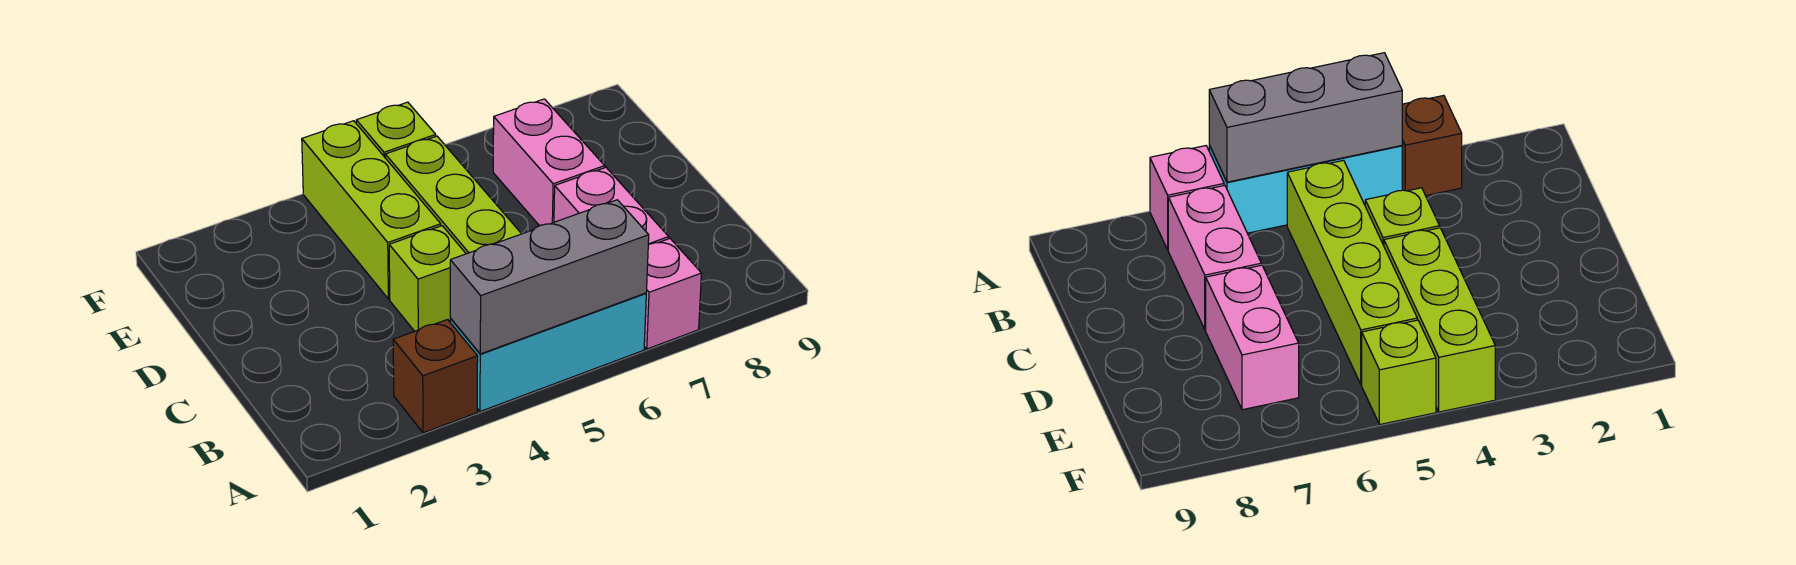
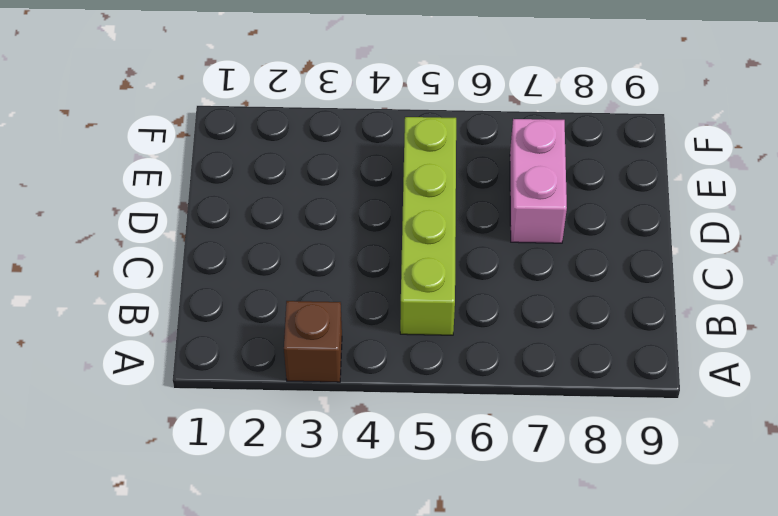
none -> cyan 1x3 brick [450,293,646,411]
none -> pink 1x1 brick [644,239,701,349]

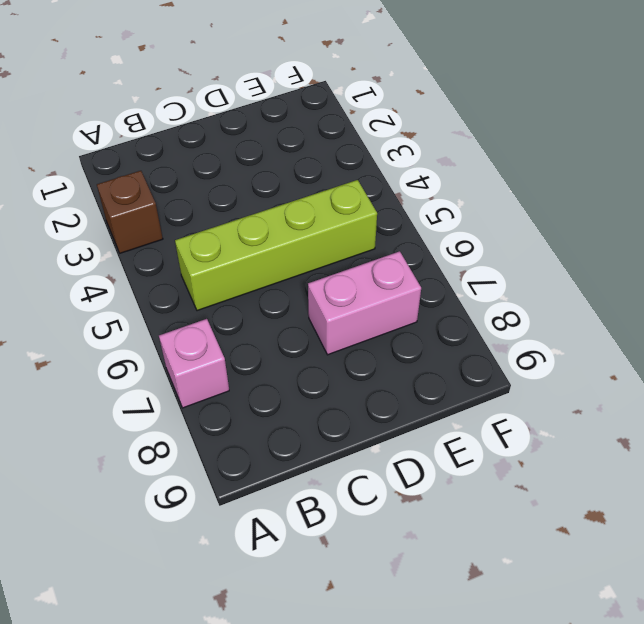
none -> cyan 1x3 brick [450,293,646,411]
none -> pink 1x2 brick [554,167,669,245]

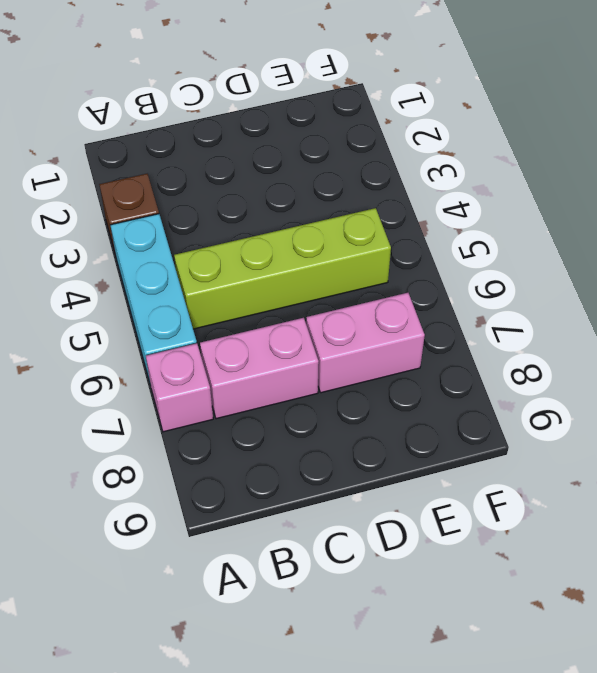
none -> lime 1x1 brick [389,226,466,331]
none -> lime 1x3 brick [302,121,441,299]

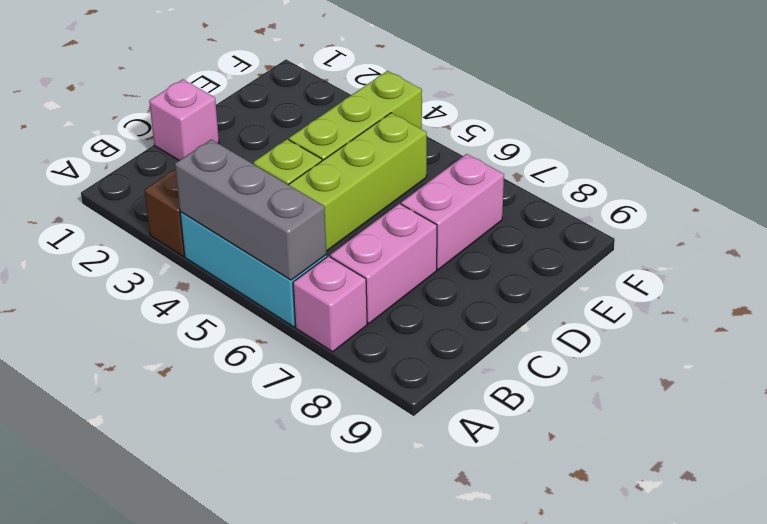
pink 1x1 brick [149,79,219,160] -> none
none -> lime 1x1 brick [356,102,436,157]

